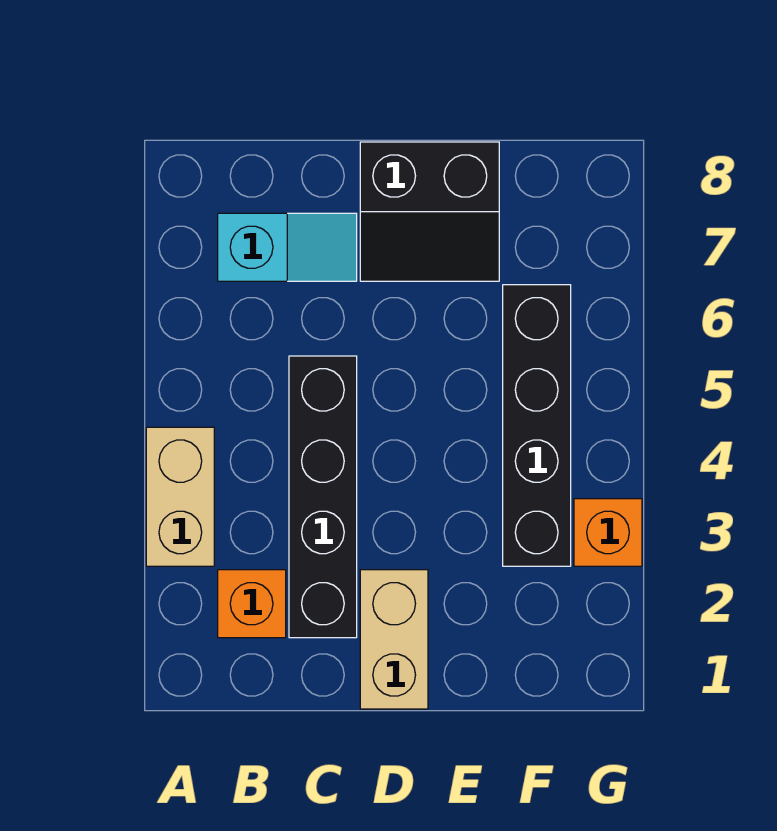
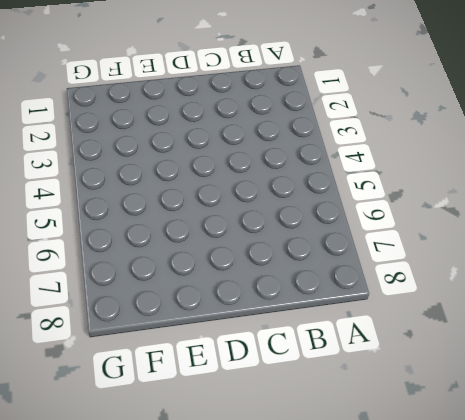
none -> tan 1x2 brick [146,427,214,566]
none -> orange 1x1 brick [218,570,286,638]

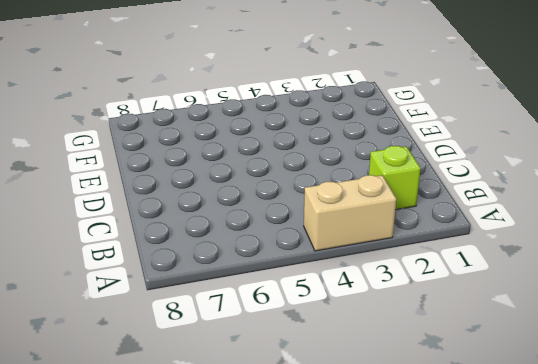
lime 1x1 brick [369,146,421,209] -> orange 1x1 brick [218,570,286,638]
none -> cyan 1x2 slope [218,213,357,281]
none -> black 1x4 brick [289,356,357,638]

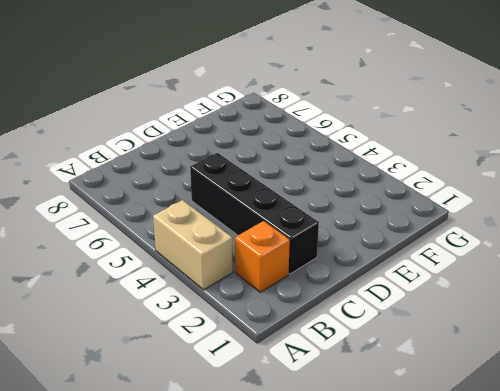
none -> cyan 1x2 slope [218,213,357,281]
none -> tan 1x2 brick [360,570,428,709]

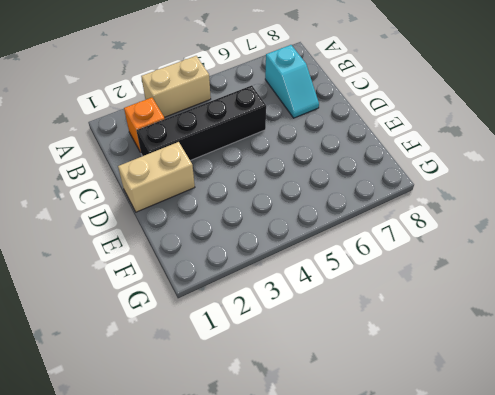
none -> black 2x2 slope [360,142,499,281]
none -> black 1x4 brick [503,285,571,566]

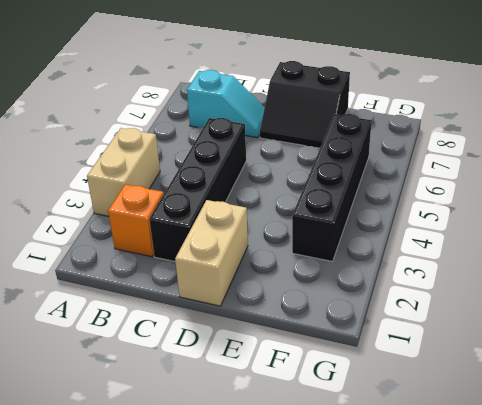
none -> orange 1x1 brick [574,499,642,566]

